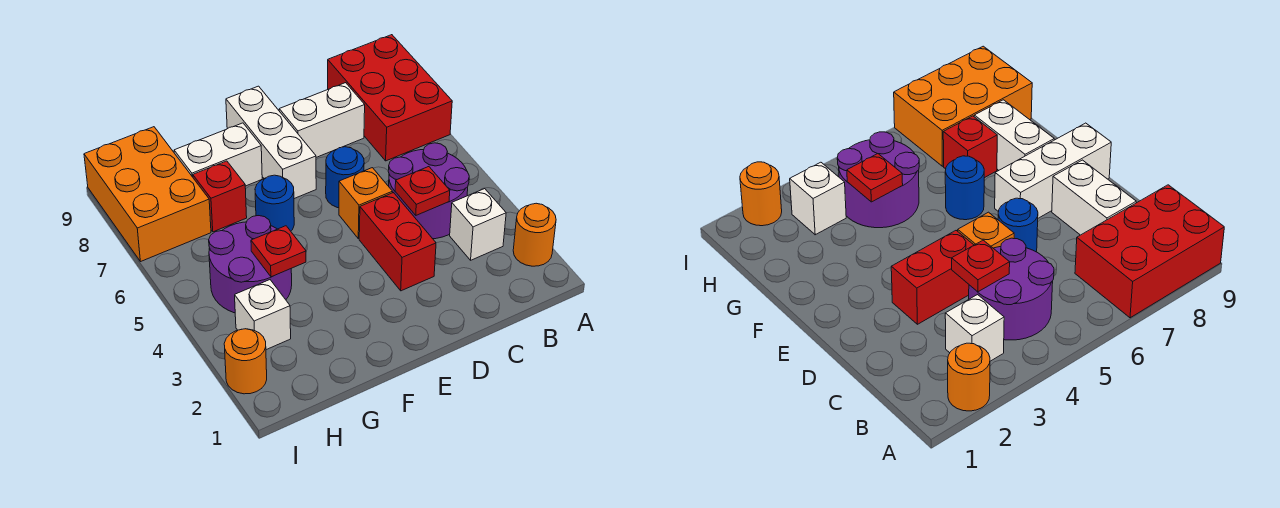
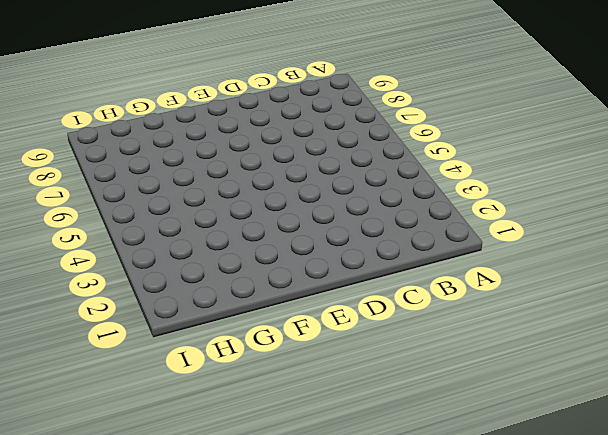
none -> orange 1x1 round brick [513,203,556,266]
none -> red 2x3 brick [328,35,452,161]
none -> white 1x1 brick [450,189,506,260]

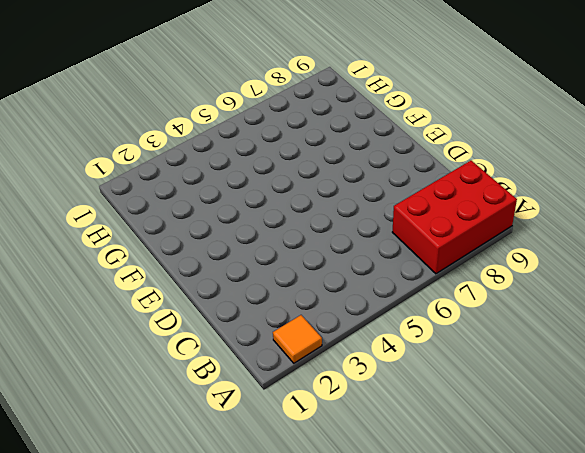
orange 1x1 tile [273,315,322,363] -> orange 1x1 round brick [513,203,556,266]
none -> white 1x1 brick [450,189,506,260]
none -> purple 2x2 round brick [388,143,469,239]
none -> white 1x2 brick [279,83,365,157]

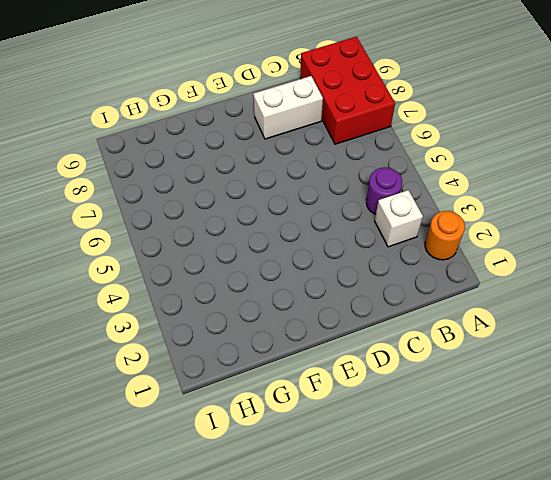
purple 1x1 round brick [366,167,402,214] -> purple 2x2 round brick [388,143,469,239]
none -> red 1x2 brick [359,193,436,291]
none -> orange 1x1 brick [339,168,392,239]
none -> blue 1x1 round brick [326,147,364,208]

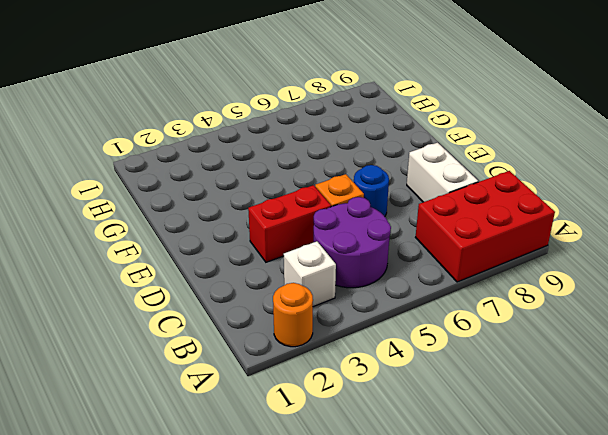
none -> white 1x3 brick [226,86,316,199]
none -> blue 1x1 round brick [255,175,294,231]
none -> white 1x2 brick [174,123,262,186]

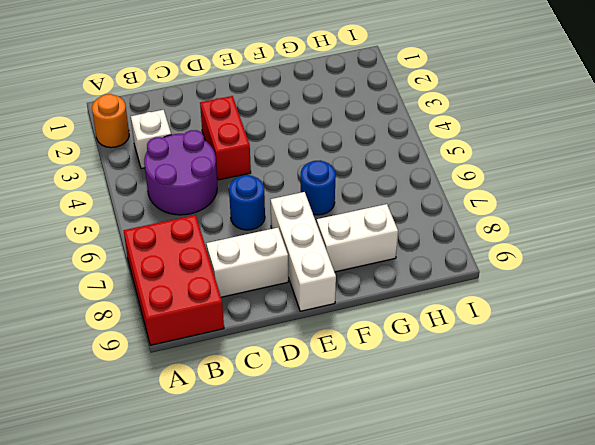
none -> orange 1x1 brick [339,168,392,239]
none -> purple 2x2 round brick [209,216,292,313]
none -> red 1x1 brick [193,161,247,232]

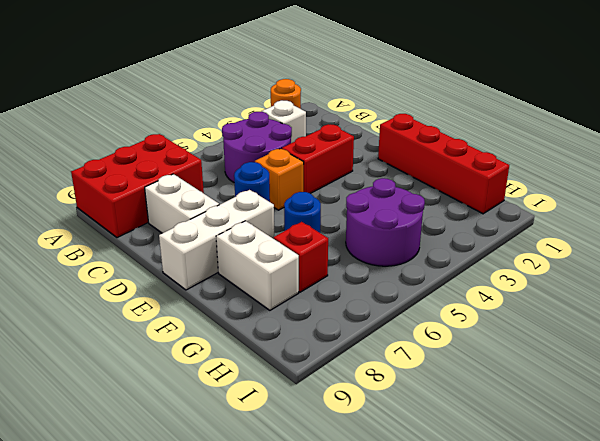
red 1x4 brick [378,114,509,214] -> none
none -> white 1x1 brick [235,280,291,350]
none -> orange 2x3 brick [84,127,211,262]
none -> orange 1x1 round brick [224,329,267,394]

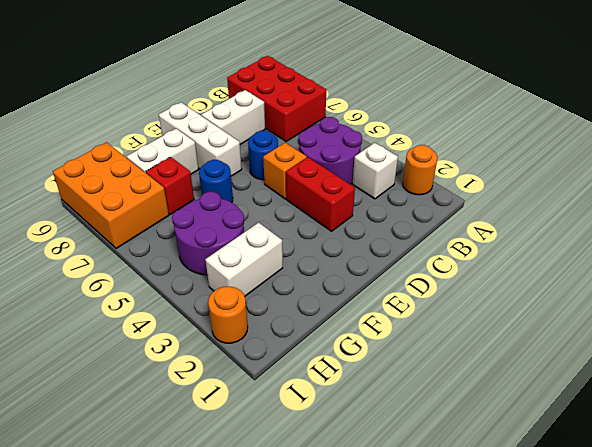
white 1x2 brick [205,223,283,296] -> white 1x1 brick [235,280,291,350]
none -> red 1x1 plate [395,167,450,215]
none -> red 1x1 plate [251,226,306,277]

